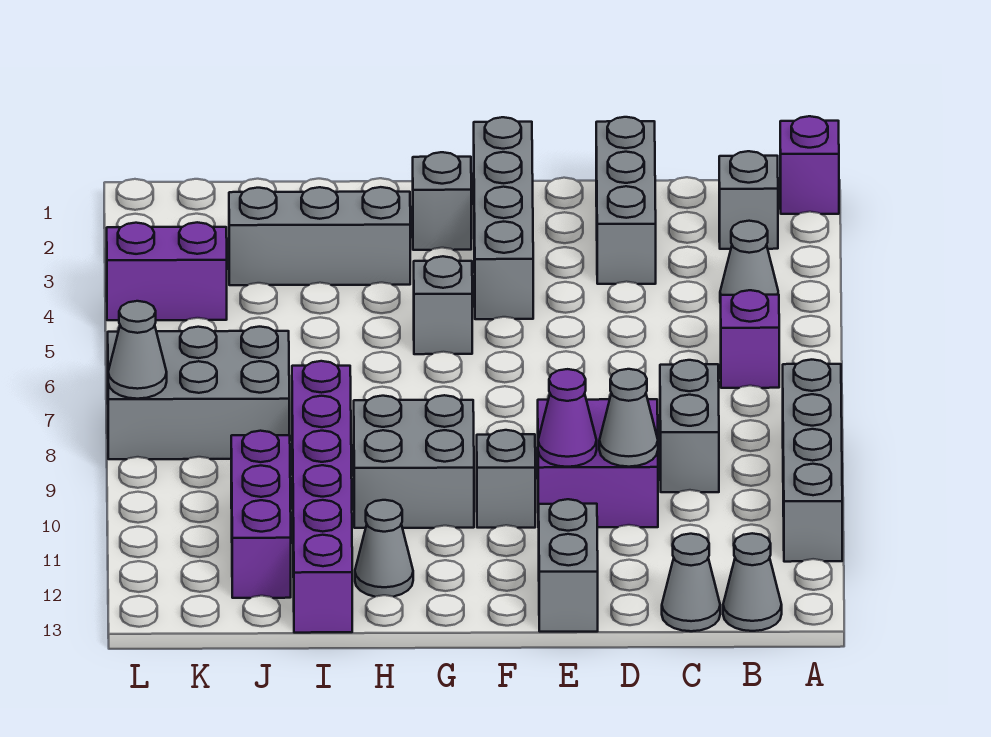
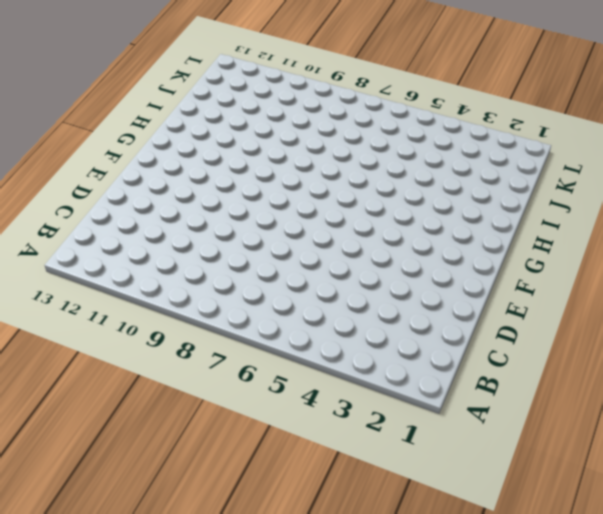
none -> purple 1x1 brick [780,116,839,214]
none -> grey 1x4 brick [783,360,842,562]
none -> grey 1x1 brick [719,151,778,249]

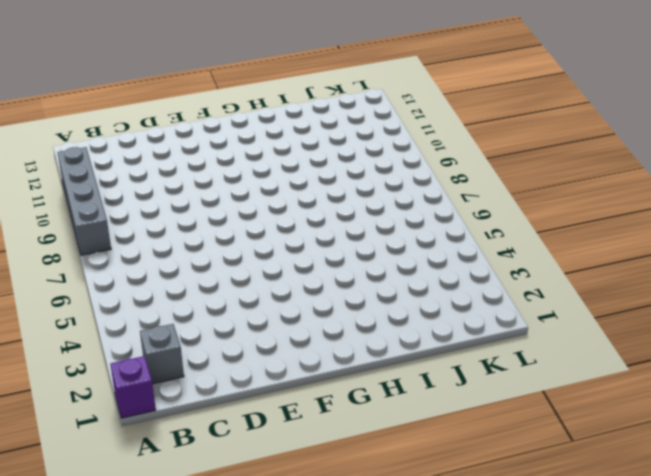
none -> grey 1x1 cone [720,221,778,303]
none -> purple 1x1 brick [721,290,779,388]
none -> grey 1x1 cone [723,533,782,631]

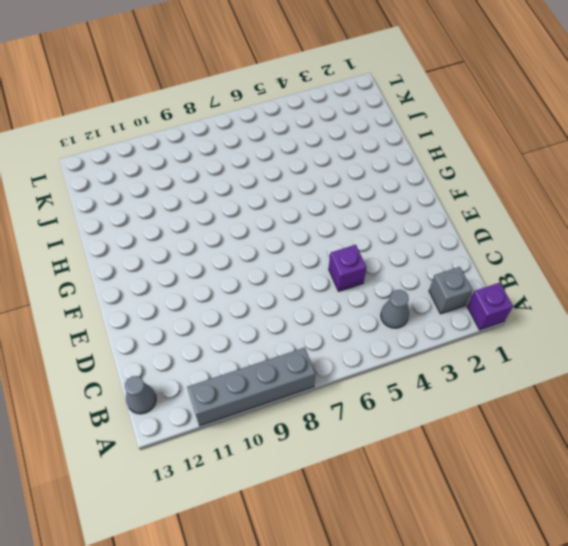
purple 1x1 brick [329,245,366,291] -> purple 1x1 brick moved to [721,290,779,388]
none -> grey 1x2 brick [660,360,719,492]
none -> grey 1x1 cone [662,534,720,631]
none -> grey 1x3 brick [596,117,656,284]

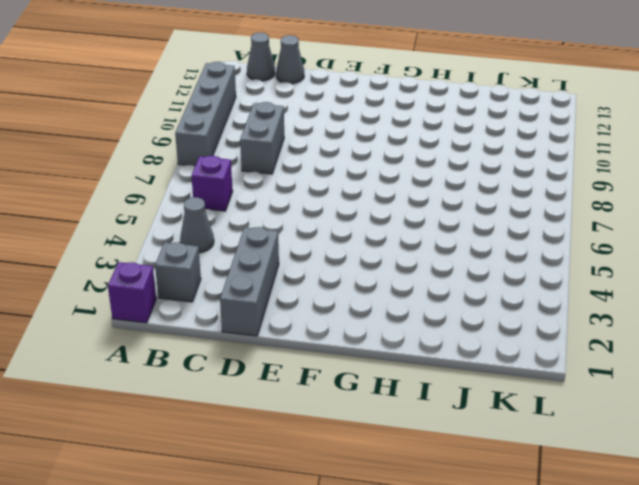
none -> purple 2x2 brick [538,399,658,527]
none -> grey 1x2 brick [539,499,598,632]
none -> grey 1x4 brick [474,117,533,319]

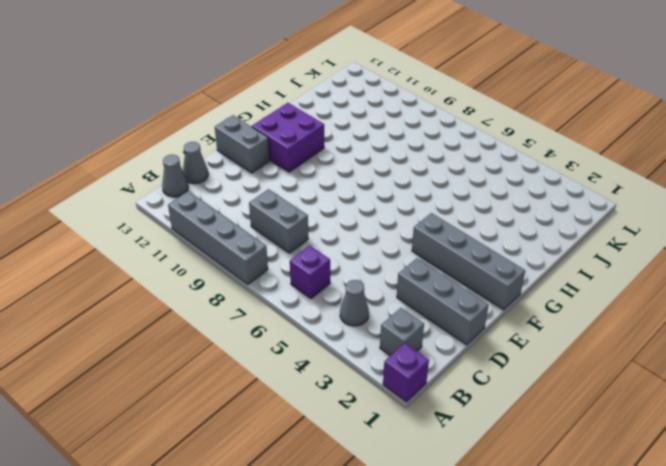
purple 2x2 brick [252,103,324,172] -> purple 2x2 brick moved to [538,399,658,527]
none -> grey 1x1 brick [477,430,535,528]
none -> grey 1x1 brick [413,152,471,250]
none -> grey 1x1 brick [414,256,472,354]

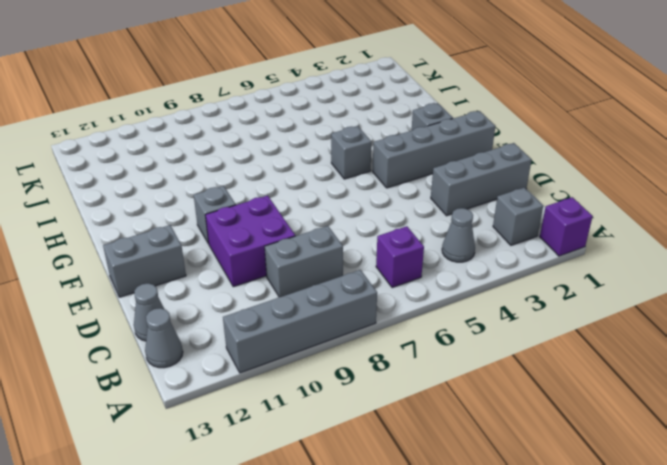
none -> grey 2x2 brick [354,395,474,528]
none -> grey 1x3 brick [229,187,410,285]
none -> grey 1x1 cone [355,500,413,597]

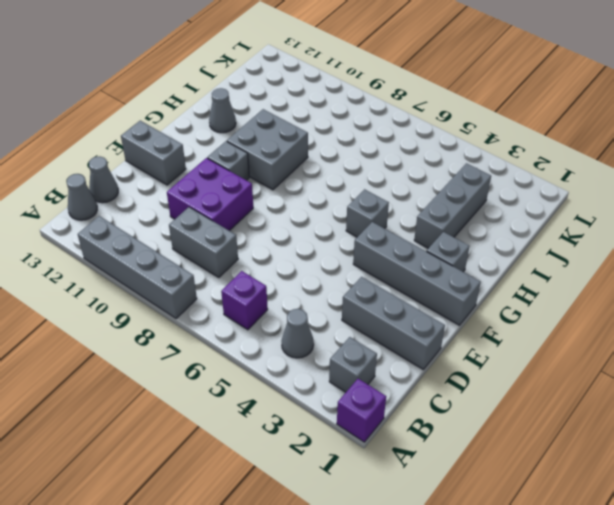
none -> purple 1x6 brick [292,361,352,633]
none -> grey 2x3 brick [108,327,289,459]
none -> purple 1x3 brick [231,431,291,598]

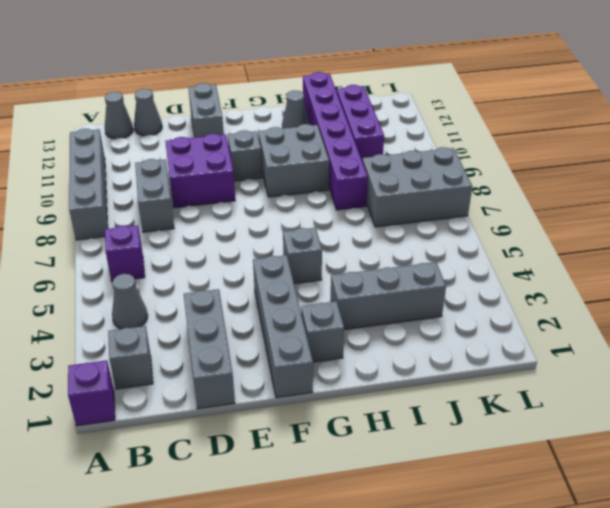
none -> purple 1x2 brick [107,222,227,320]
none -> grey 1x1 cone [599,369,658,467]
none -> purple 1x1 cone [538,369,597,467]

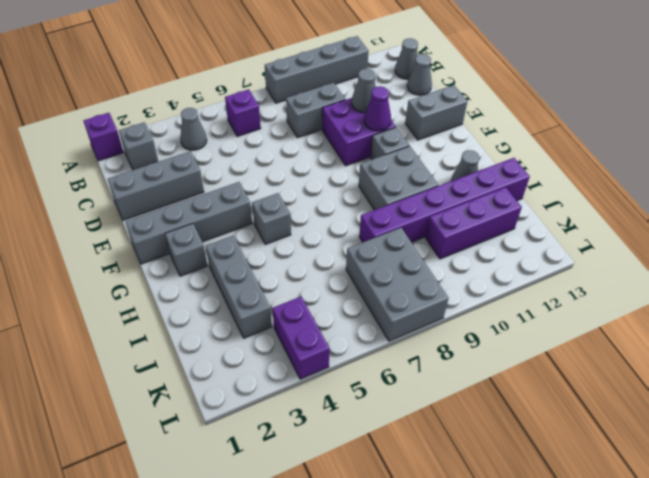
none -> grey 1x1 cone [108,301,167,399]

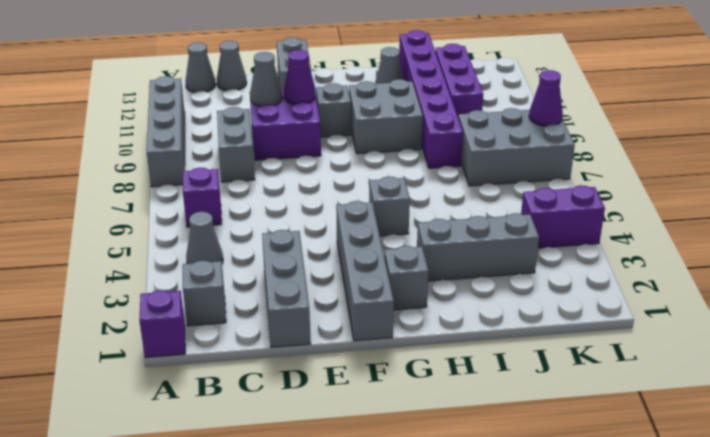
purple 1x1 cone [529,70,563,126] -> grey 1x1 cone [108,301,167,399]

